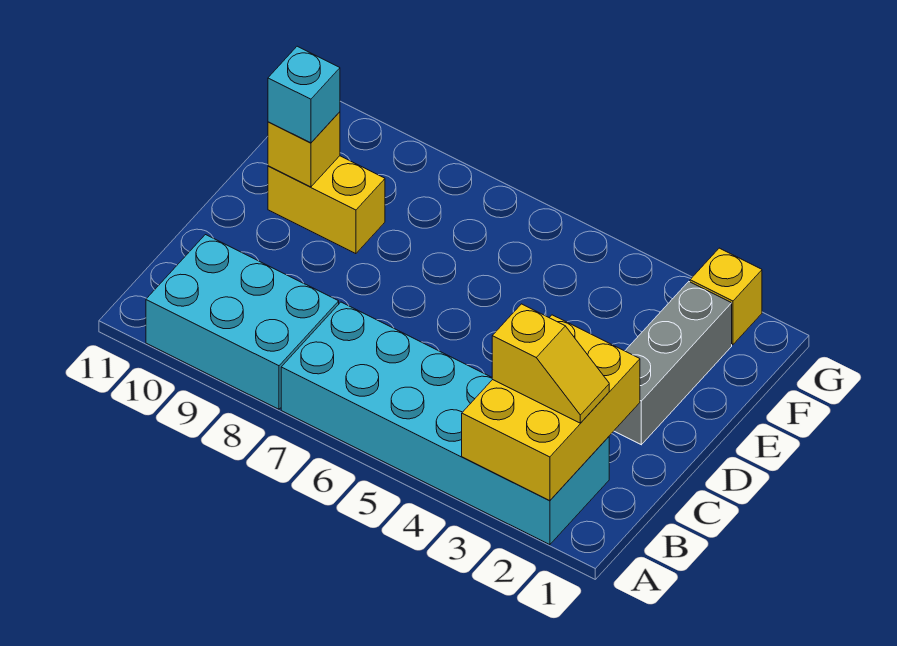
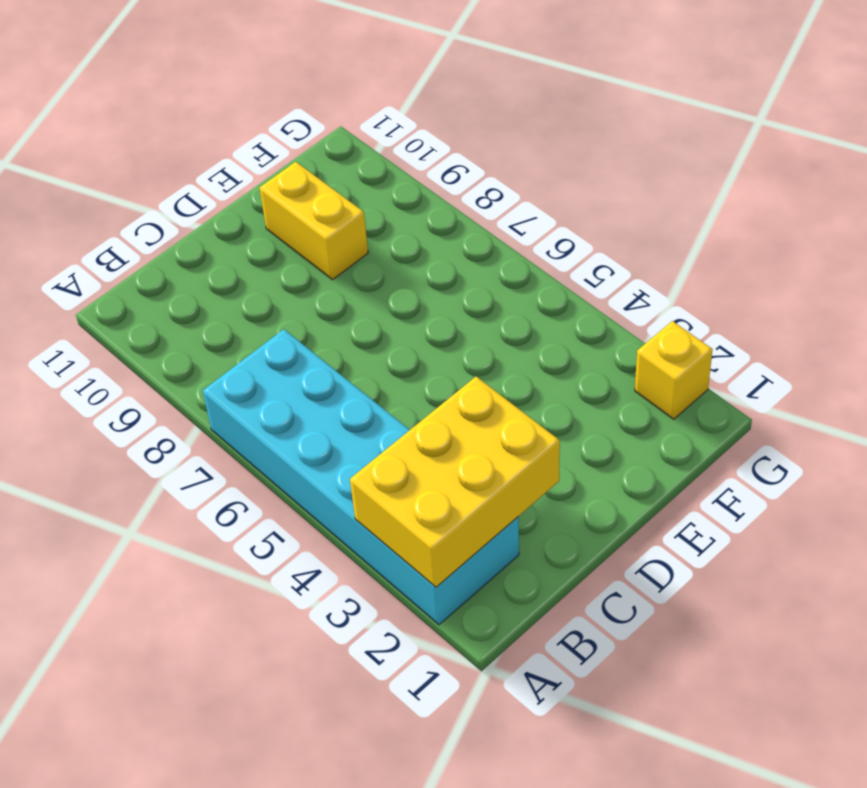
none -> cyan 2x3 brick [146,235,339,409]
none -> grey 1x3 brick [614,282,732,445]

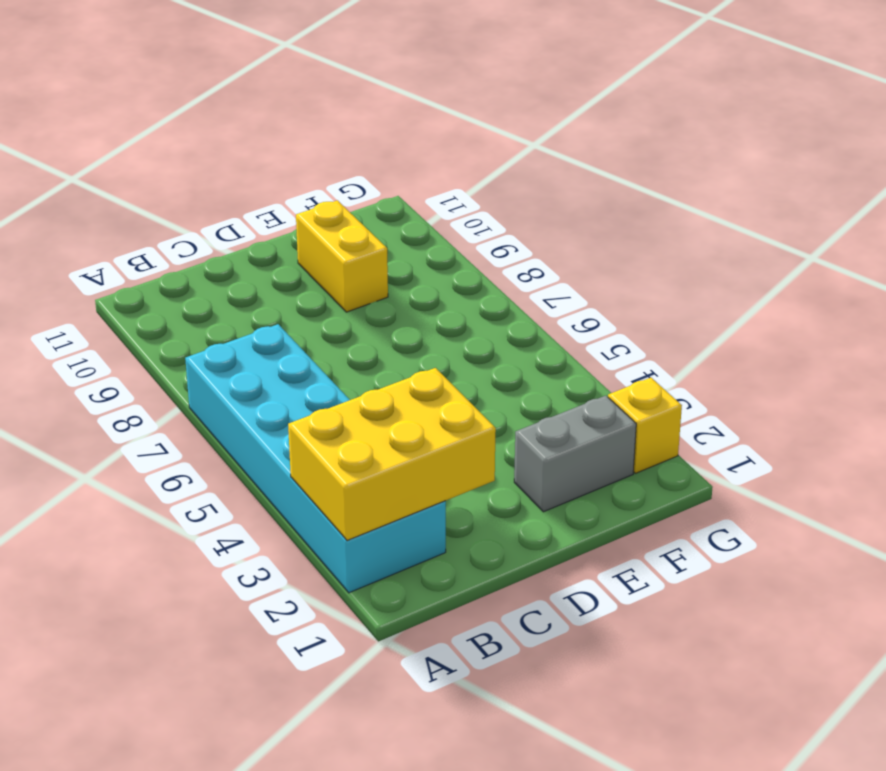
grey 1x2 brick [514,396,636,512] -> grey 1x3 brick [614,282,732,445]
none -> cyan 2x3 brick [146,235,339,409]
none -> yellow 1x1 brick [268,112,340,187]

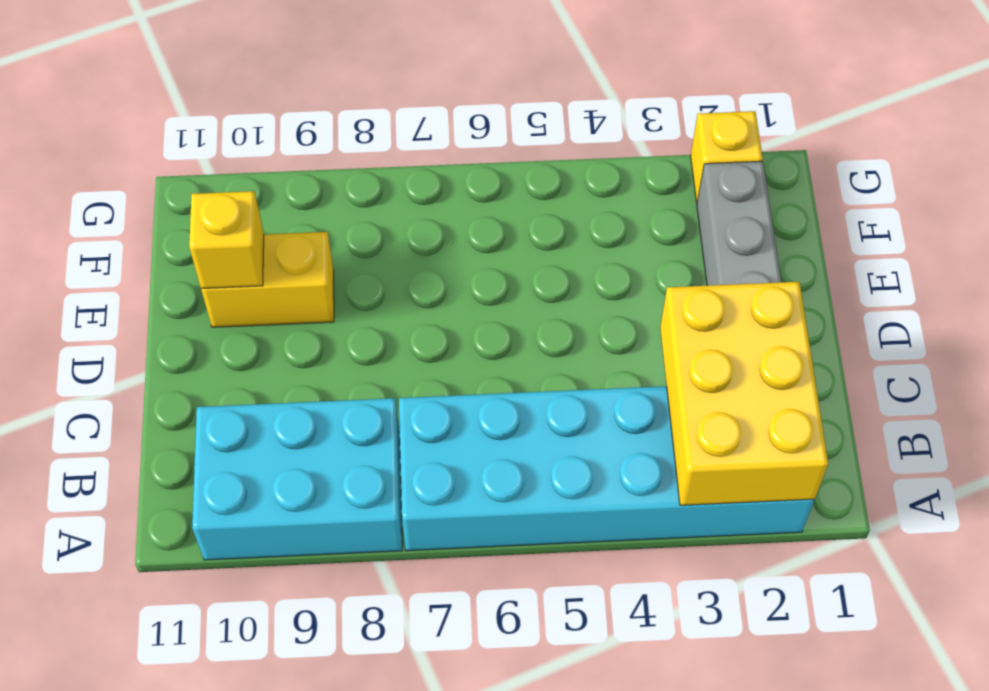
none -> yellow 1x2 slope [492,304,609,423]
none -> cyan 1x1 brick [268,46,340,143]

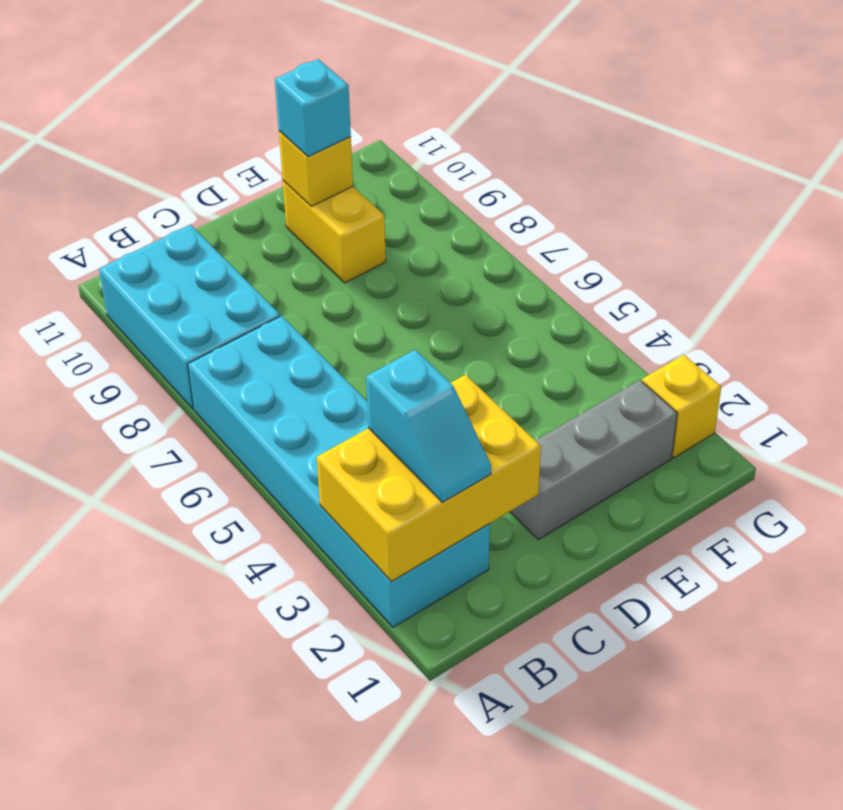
cyan 1x2 slope [366,350,491,502] -> yellow 1x2 slope [492,304,609,423]

